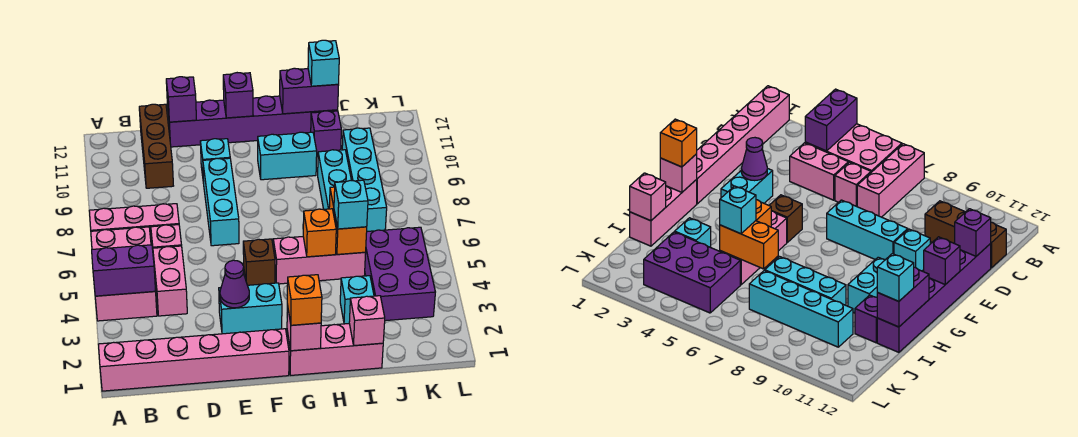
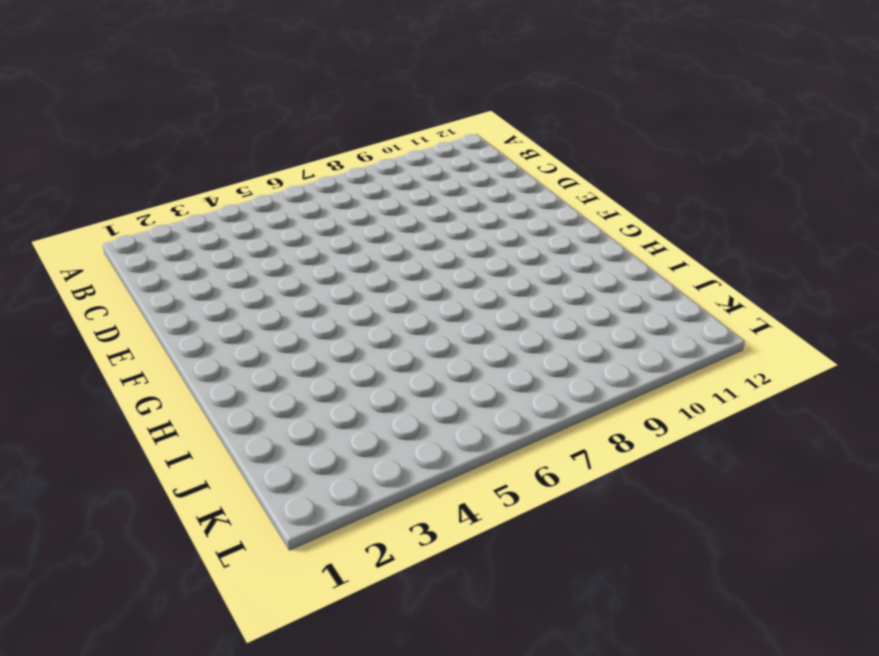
none -> pink 1x6 brick [98,329,289,391]
none -> pink 2x3 brick [91,227,157,321]
none -> pink 1x3 brick [89,204,179,245]
none -> pink 1x2 brick [153,246,187,316]

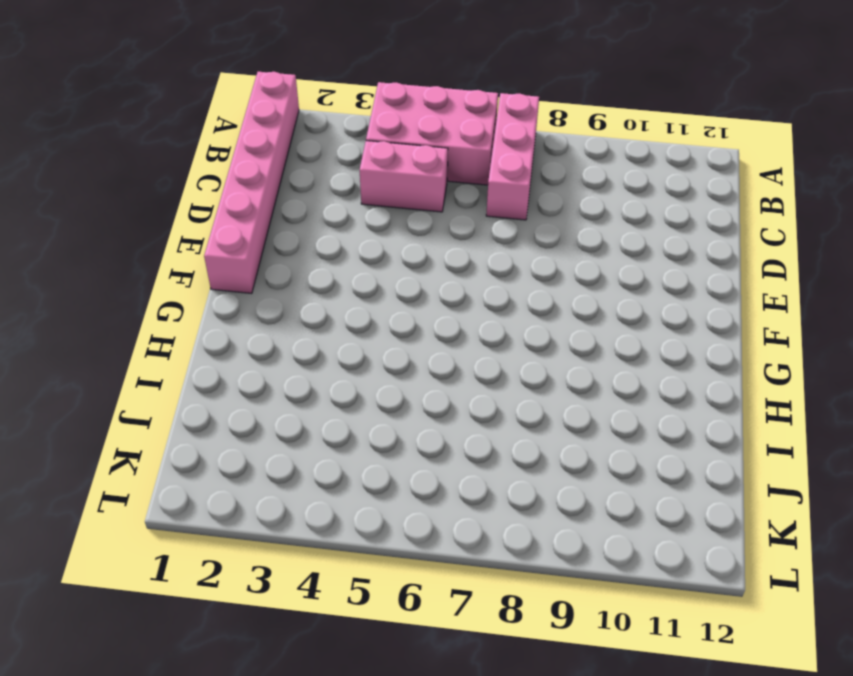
none -> pink 1x1 brick [151,225,182,249]
none -> brown 1x3 brick [139,104,173,188]
none -> purple 1x6 brick [168,96,338,147]
none -> cyan 1x2 brick [219,283,282,334]

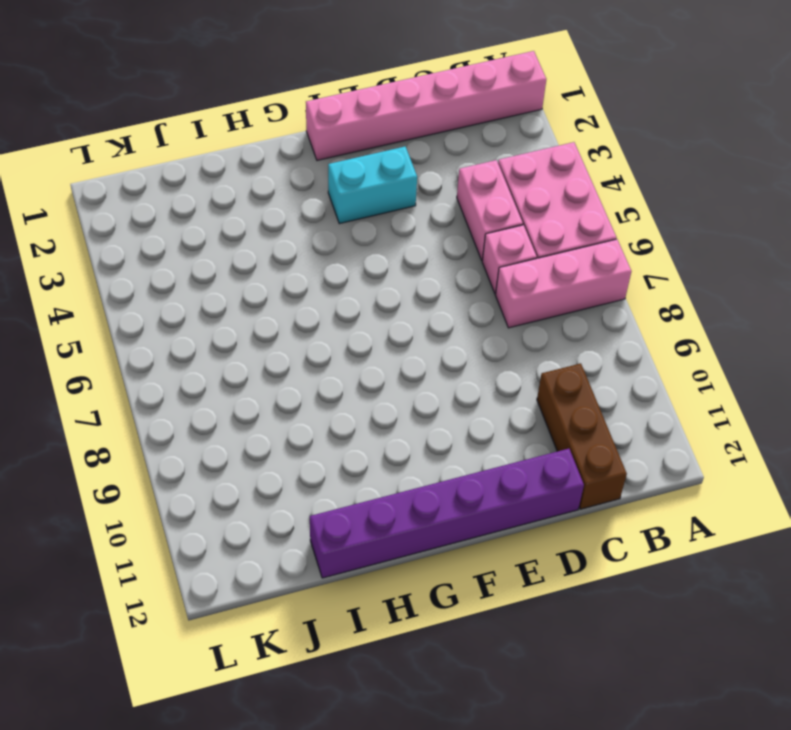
none -> cyan 1x3 brick [203,158,239,246]
none -> cyan 1x1 brick [200,139,230,183]
none -> brown 1x1 brick [243,239,275,285]
none -> pink 1x3 brick [287,324,383,375]

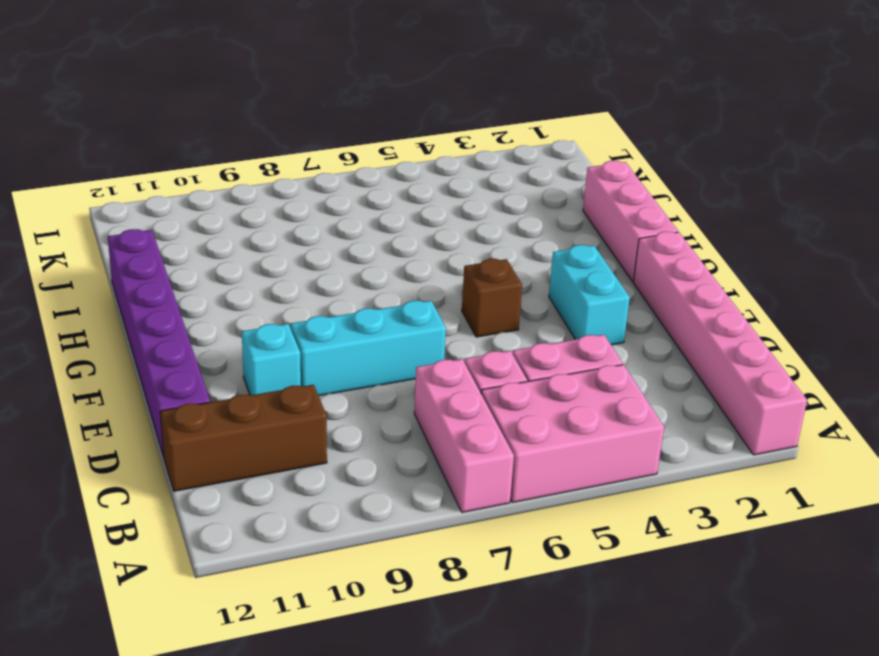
none -> pink 1x3 brick [273,237,366,284]
none -> cyan 1x2 brick [258,132,317,180]
none -> cyan 1x1 brick [340,276,374,324]
none -> cyan 1x3 brick [318,150,352,209]

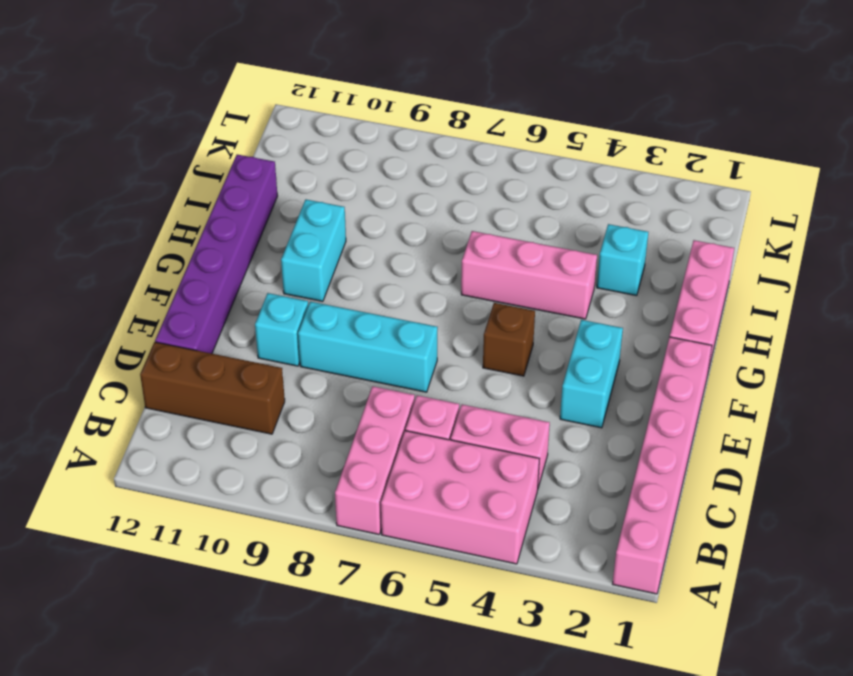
pink 1x3 brick [461,231,597,319] -> pink 1x3 brick turned to [273,237,366,284]
none -> cyan 1x3 brick [318,150,352,209]
none -> purple 1x1 brick [311,111,341,156]
none -> purple 2x3 brick [365,227,435,321]
none -> cyan 1x4 brick [342,128,387,231]

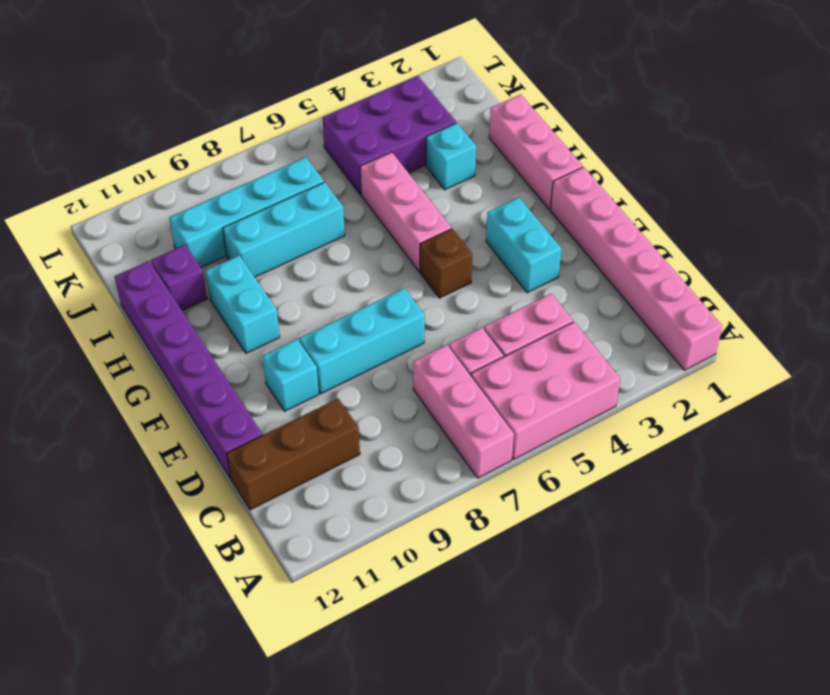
none -> purple 1x2 brick [92,245,156,296]
none -> purple 1x1 brick [166,77,196,122]
none -> purple 1x1 cone [220,260,249,308]
none -> purple 1x1 brick [223,73,253,118]

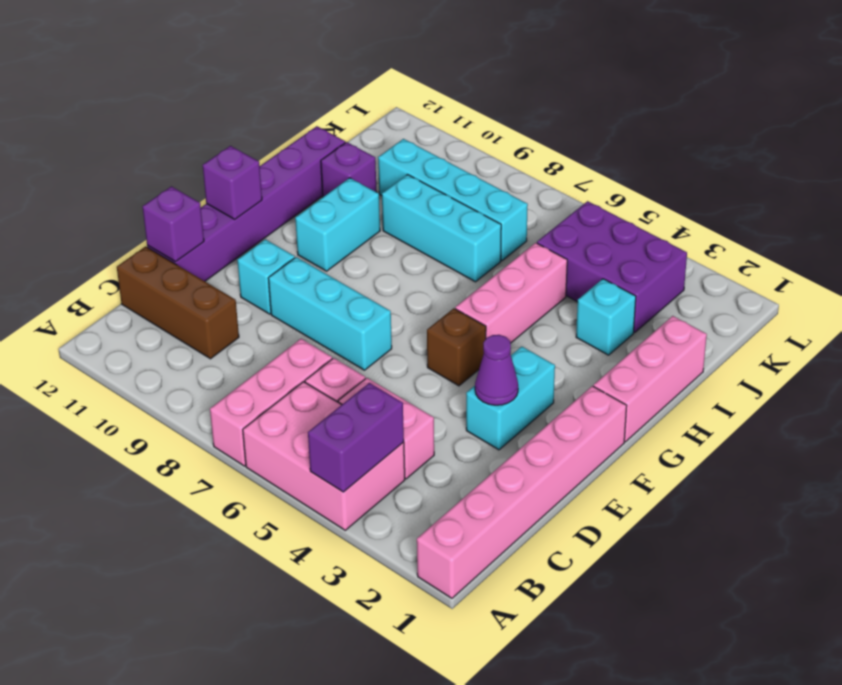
none -> pink 1x1 brick [287,305,321,351]
none -> orange 1x1 brick [303,209,336,257]
none -> purple 1x2 brick [280,68,339,114]
none -> pink 1x1 brick [349,296,385,346]

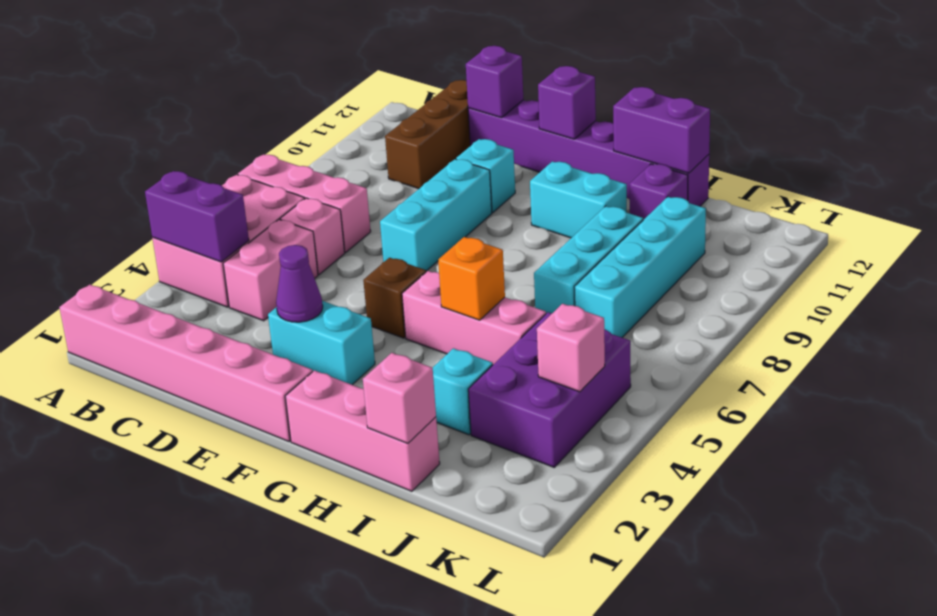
pink 1x1 brick [537,304,605,392] -> pink 1x1 brick moved to [287,305,321,351]
none -> orange 1x2 brick [329,187,367,254]
none -> orange 1x1 brick [287,275,322,325]
none -> cyan 1x1 brick [334,180,368,229]
none -> cyan 1x1 brick [308,40,339,86]

